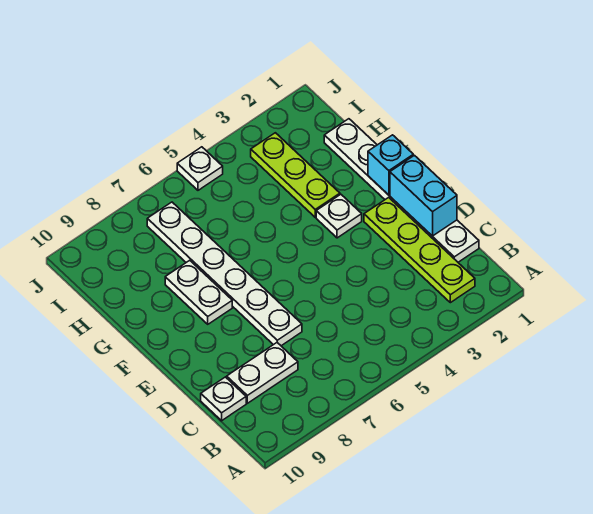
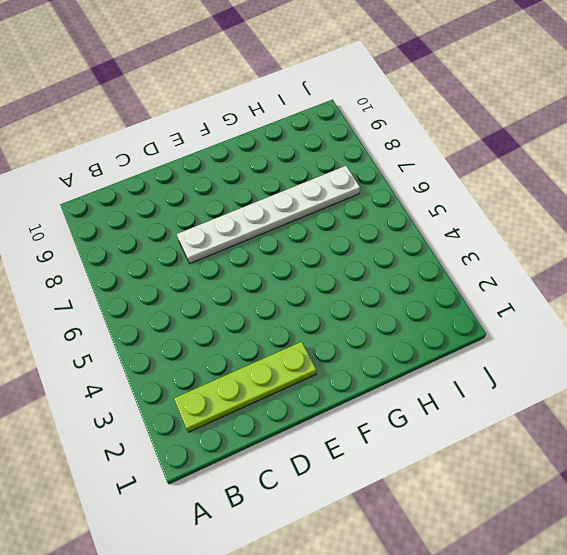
none -> white 1x6 plate [324,119,479,262]
none -> white 1x2 plate [227,343,298,403]

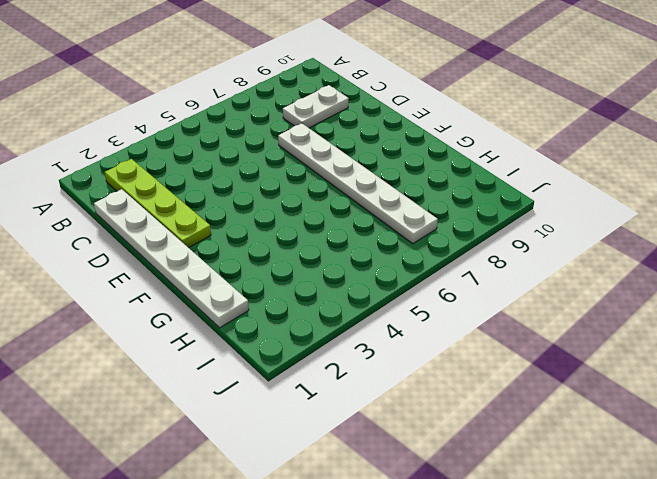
none -> white 1x1 plate [201,377,246,421]
none -> white 1x1 plate [316,194,362,238]

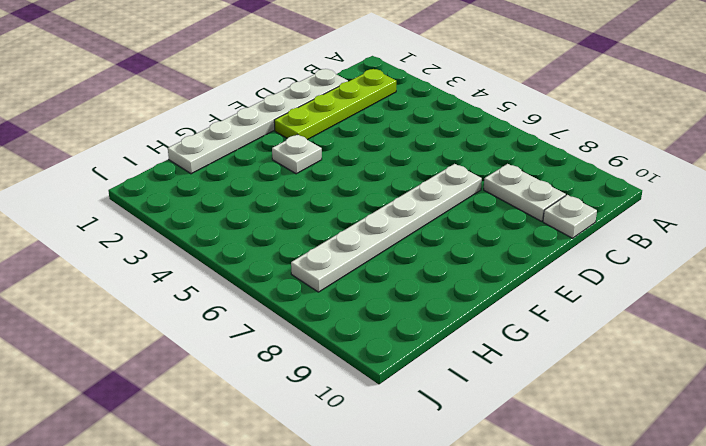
none -> white 1x2 plate [165,260,232,324]
none -> lime 1x3 plate [251,133,340,217]

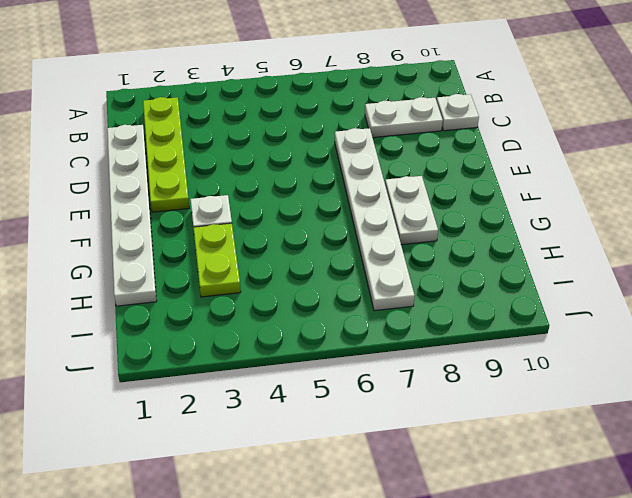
lime 1x2 plate [193,223,241,297] -> lime 1x3 plate [251,133,340,217]
none -> white 1x1 plate [177,147,223,190]
none -> cyan 1x2 brick [390,155,457,236]

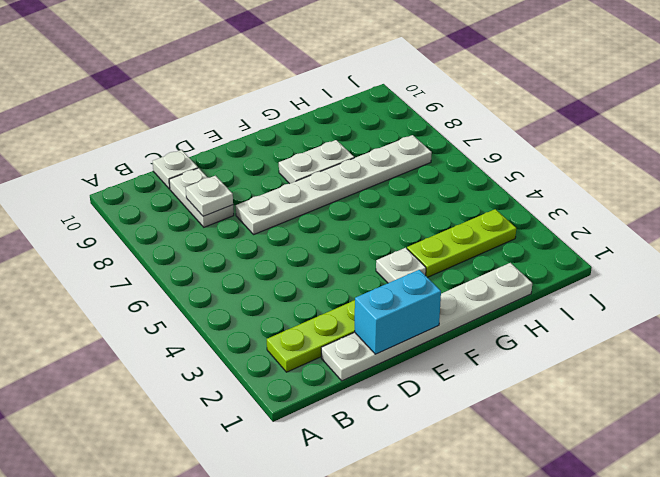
white 1x1 plate [186,176,233,216] -> white 1x1 plate moved to [177,147,223,190]
none -> cyan 1x1 brick [368,135,413,195]

